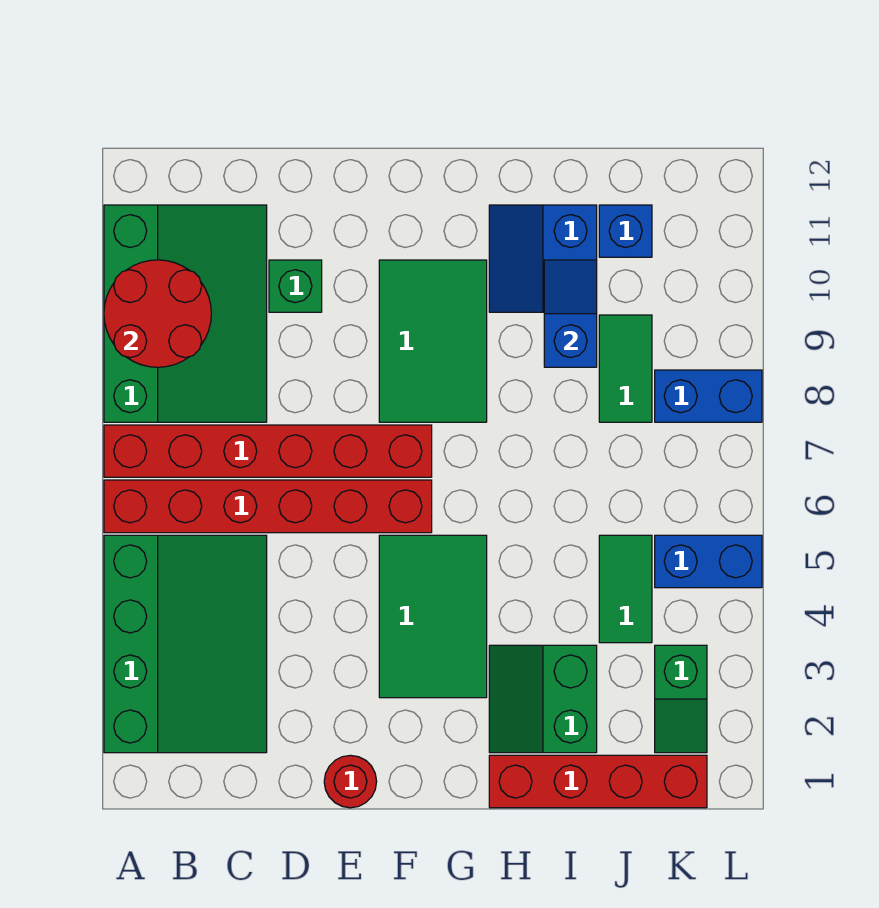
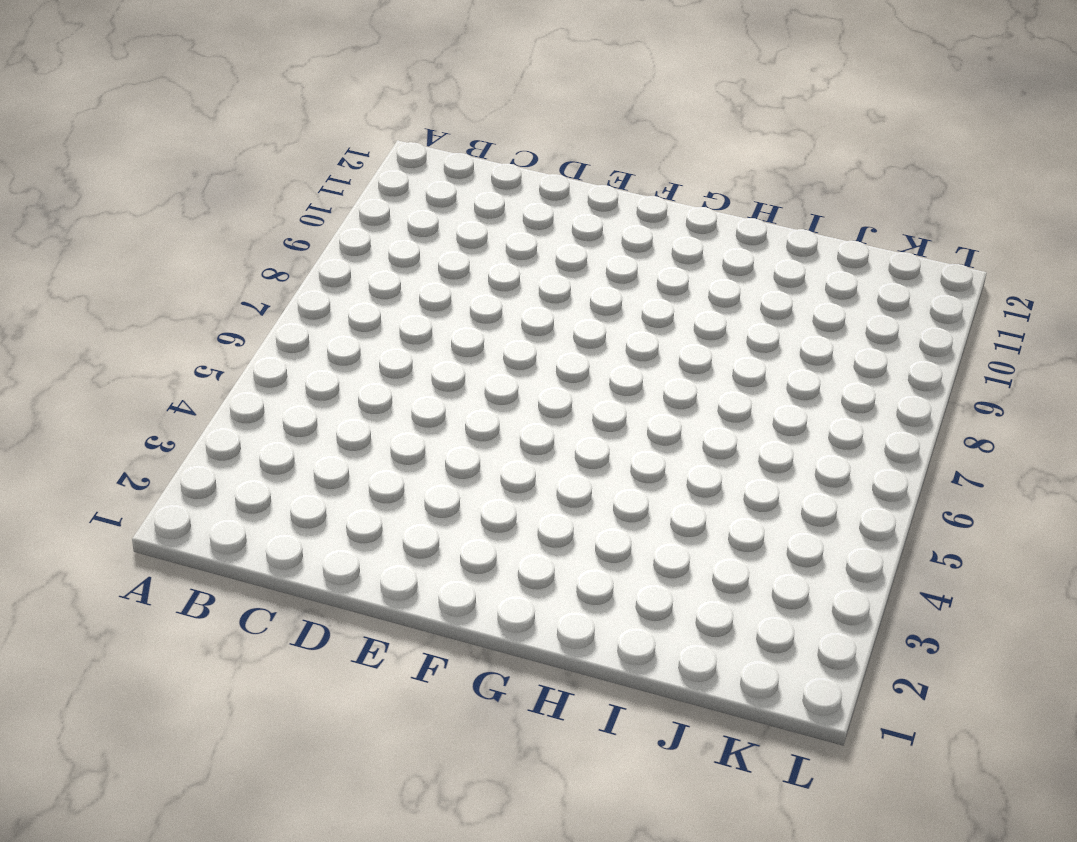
none -> green 3x4 slope [104,535,267,753]
none -> red 1x6 brick [104,480,432,533]
none -> red 1x6 brick [104,425,432,477]

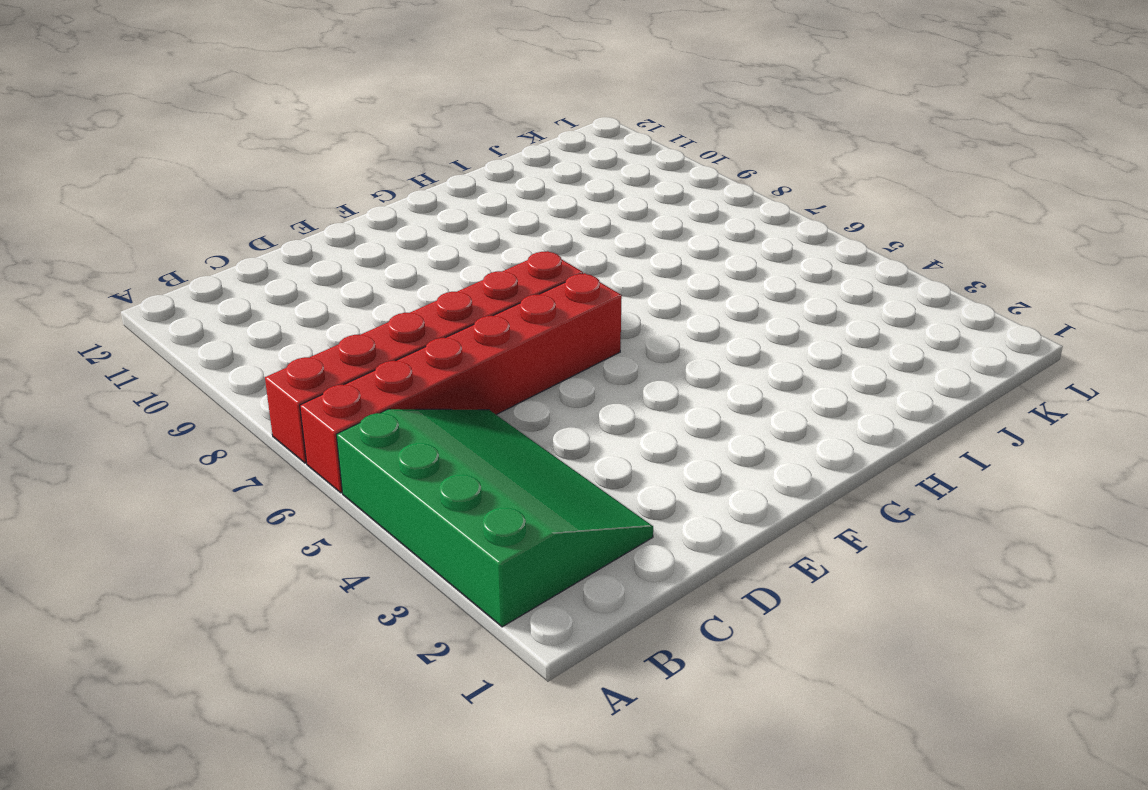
none -> green 3x4 slope [104,205,267,422]
none -> green 1x1 brick [269,260,322,312]
none -> red 1x1 round brick [324,755,377,808]

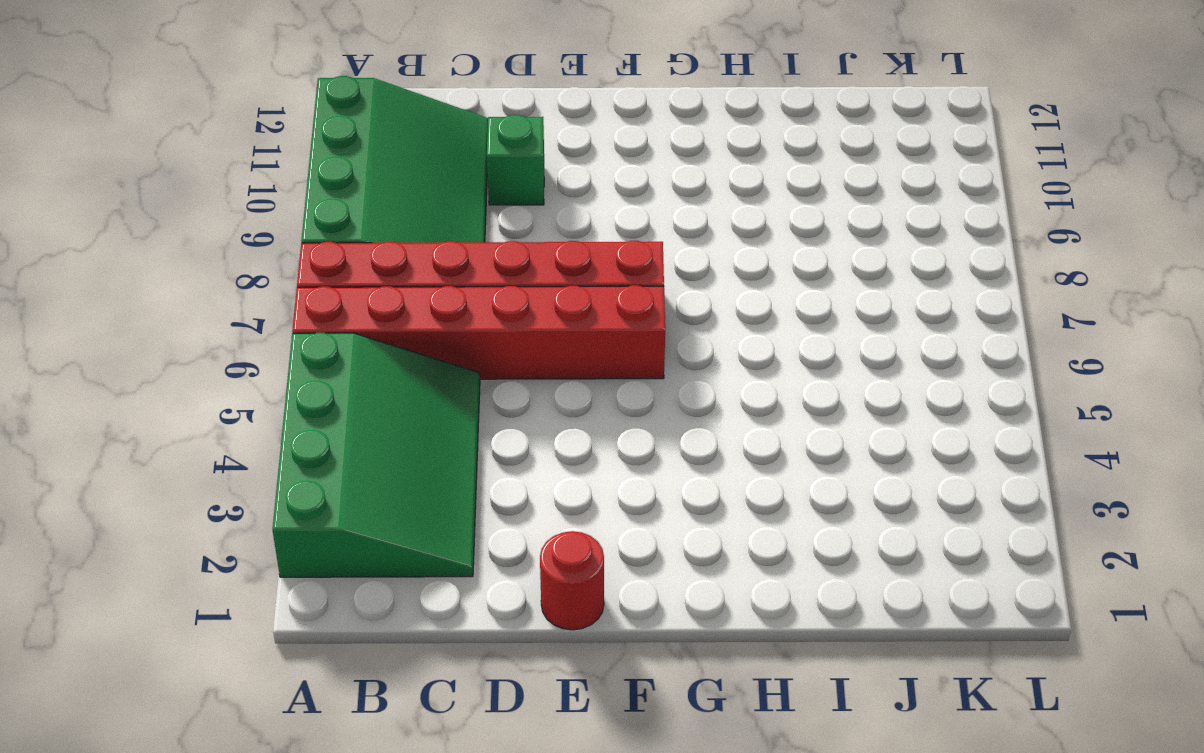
none -> green 2x3 tile [379,535,487,698]
none -> green 2x3 tile [379,260,487,422]
none -> red 1x4 brick [489,755,707,808]

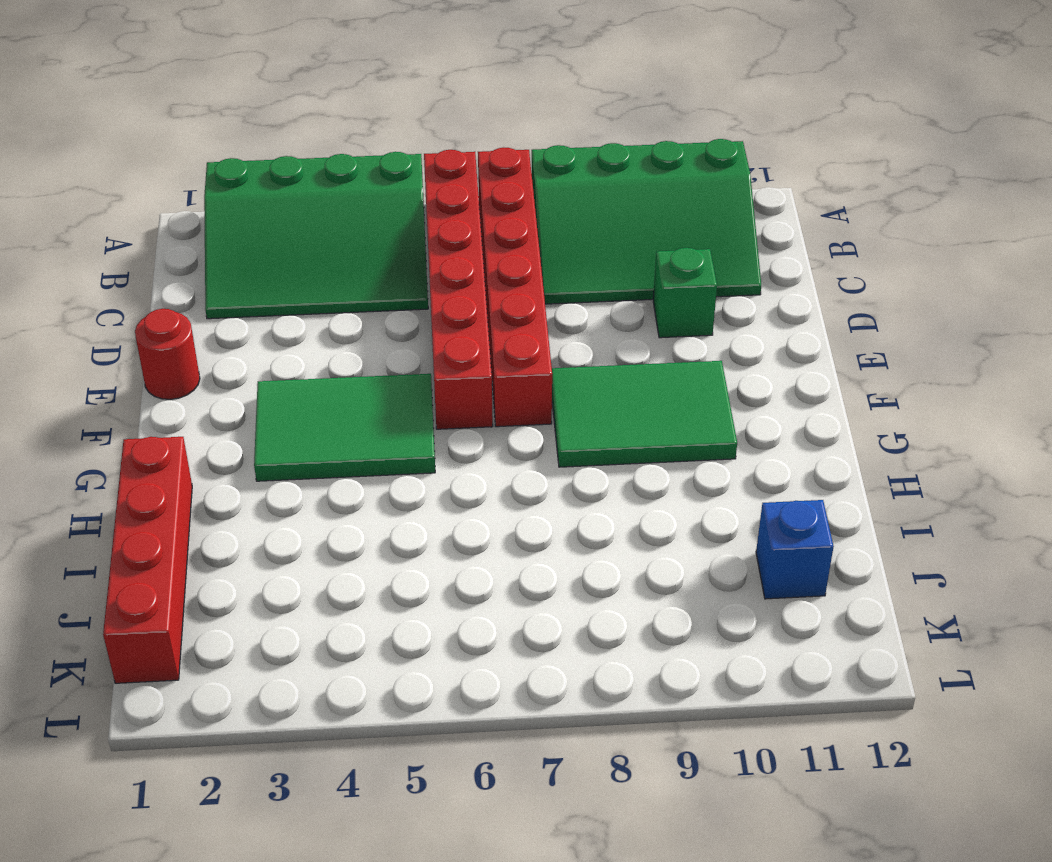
none -> green 2x2 slope [489,645,597,753]
none -> blue 2x2 slope [489,205,597,312]
none -> green 1x2 tile [599,535,652,643]

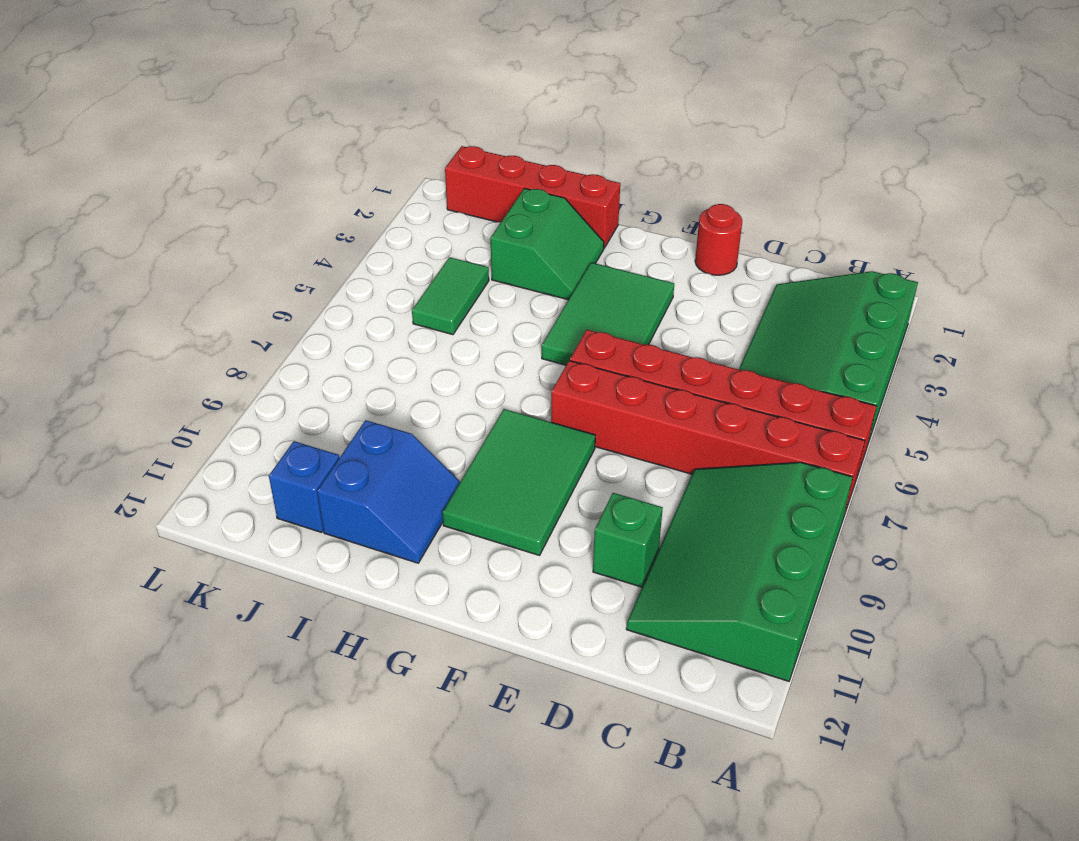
none -> green 1x2 tile [599,315,652,422]
none -> green 1x2 slope [655,645,707,753]
none -> blue 1x2 brick [655,535,762,588]

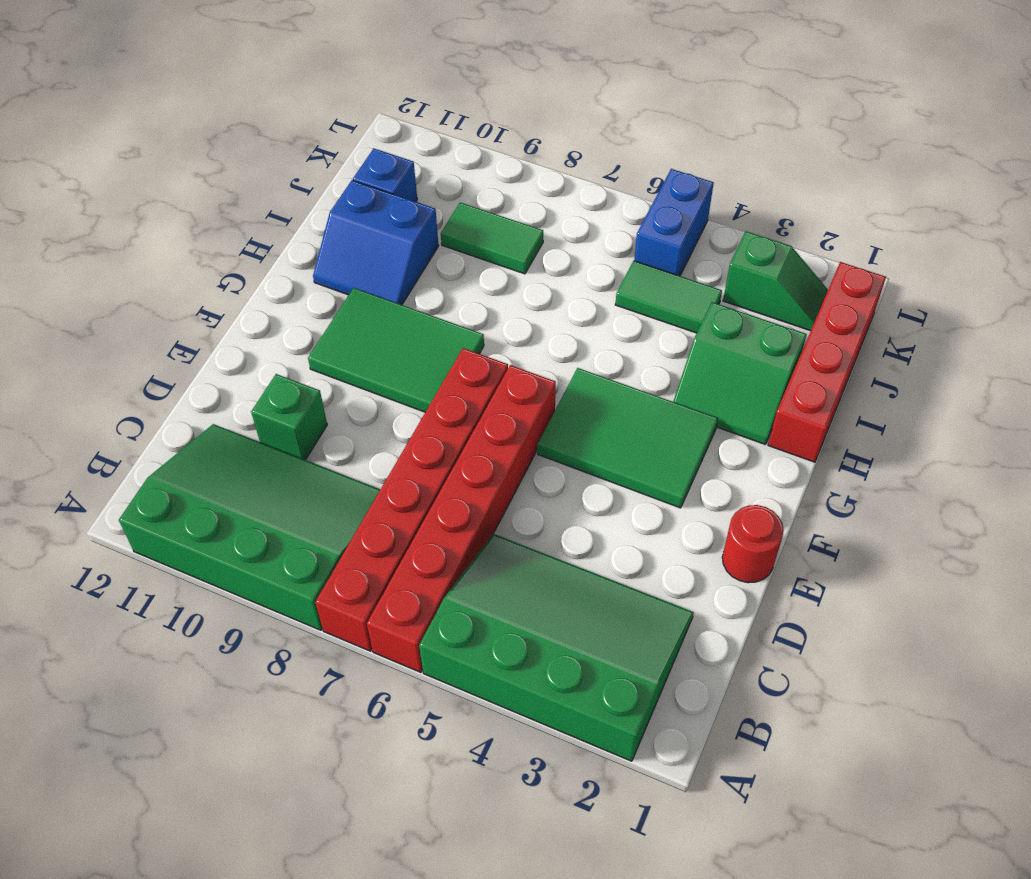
none -> blue 1x2 brick [655,370,762,422]
none -> red 2x2 round brick [104,260,211,367]
none -> blue 1x2 slope [544,260,597,367]

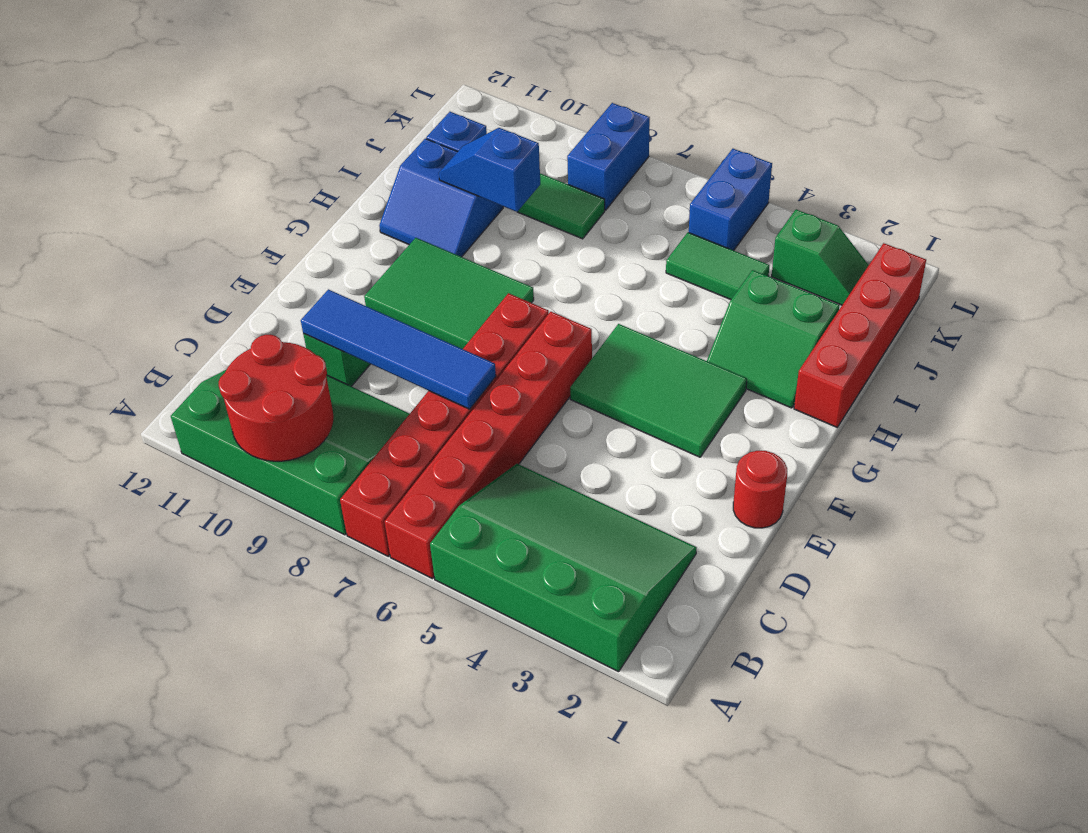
blue 1x4 tile [301,289,496,409] -> none

